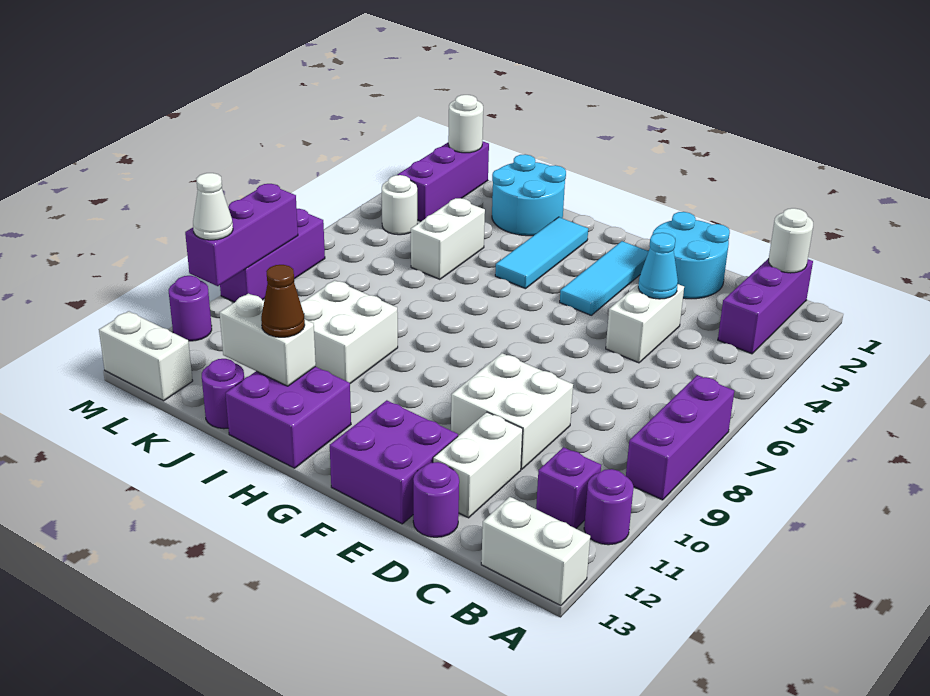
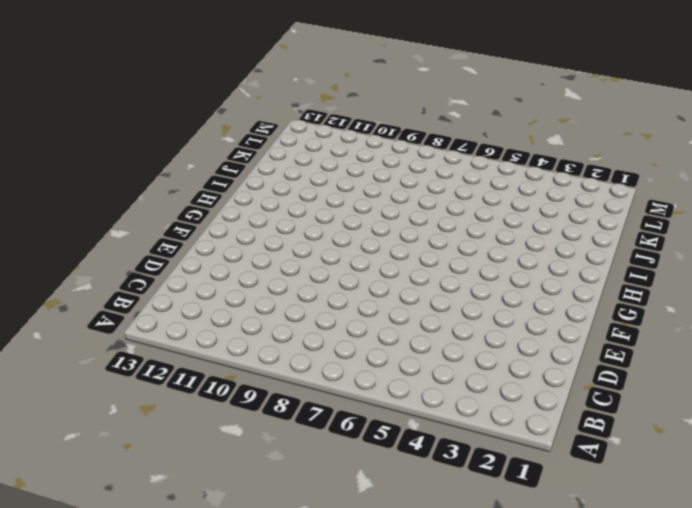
none -> purple 1x3 brick [626,375,734,500]
none -> purple 1x1 round brick [584,469,634,545]
none -> white 1x2 brick [481,497,590,606]
none -> purple 1x3 brick [718,258,813,354]

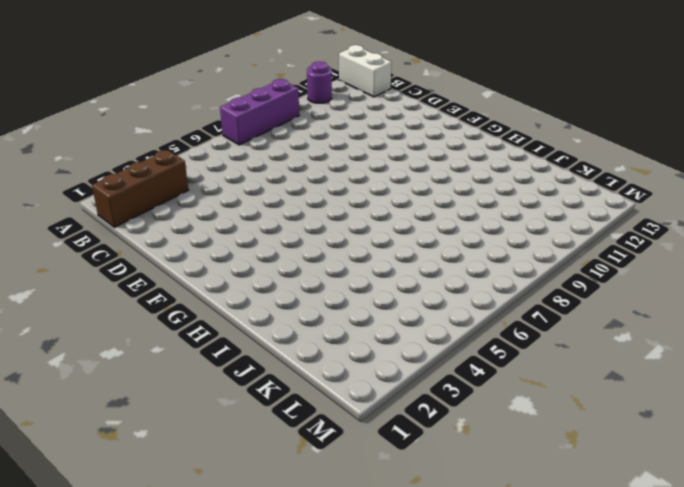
brown 1x3 brick [92,150,188,227] -> purple 1x3 brick [718,258,813,354]
none -> purple 1x1 brick [536,447,601,528]
none -> cyan 2x2 round brick [652,212,730,299]
none -> white 1x2 brick [606,284,684,363]
none -> white 2x2 brick [451,353,573,469]

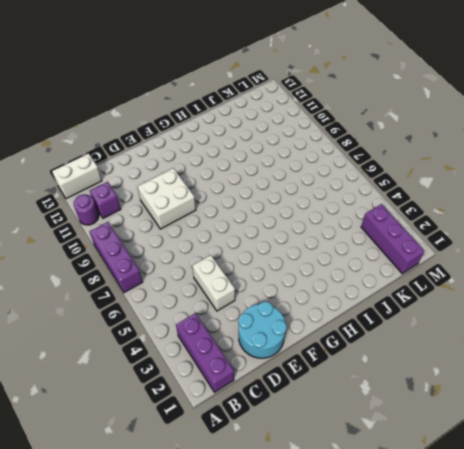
none -> white 1x2 brick [433,412,523,518]
none -> purple 1x1 round brick [413,462,459,537]
none -> purple 2x2 brick [330,400,458,524]
none -> cyan 1x3 tile [560,241,649,315]

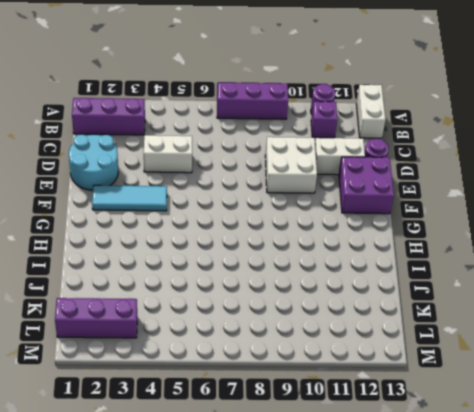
none -> cyan 1x3 tile [495,217,588,289]
none -> purple 2x2 brick [225,367,351,468]
none -> cyan 2x2 round brick [492,154,566,236]
none -> white 2x2 brick [300,280,398,383]

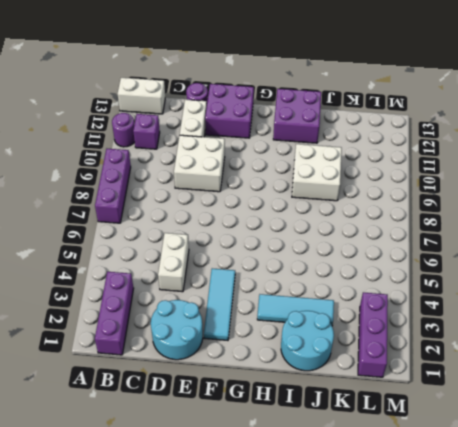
cyan 1x3 tile [257,294,334,325] -> cyan 1x3 tile turned to [495,217,588,289]
none -> white 1x2 brick [411,198,485,279]
none -> purple 1x1 round brick [202,359,244,429]
none -> white 1x1 round brick [382,175,417,235]
none -> white 1x2 brick [99,311,193,401]

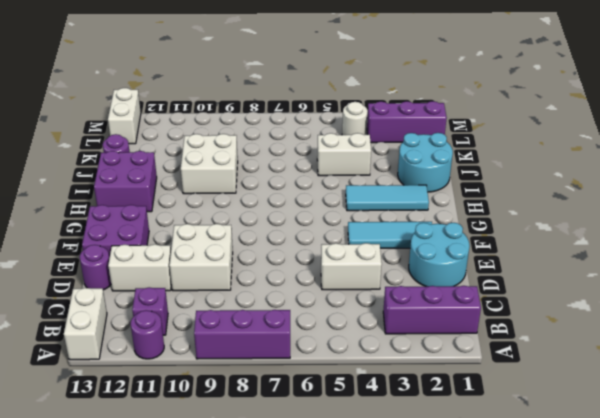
none -> purple 1x3 brick [220,209,325,302]
none -> purple 1x1 round brick [169,276,212,341]
none -> white 1x1 round brick [769,208,813,273]
none -> cyan 1x1 cone [638,233,678,299]

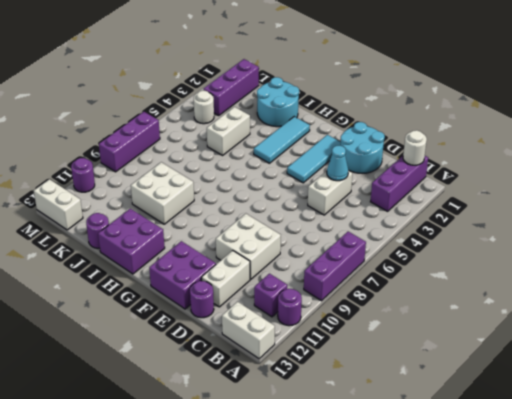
none -> white 1x2 brick [219,293,316,386]
none -> white 1x1 round brick [448,95,483,153]
none -> purple 1x3 brick [185,184,298,286]
none -> brown 1x1 cone [261,265,305,337]

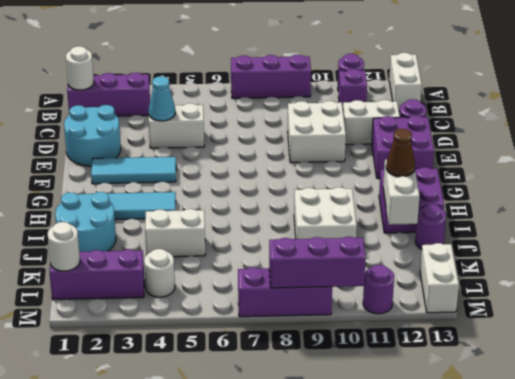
none -> white 1x1 cone [193,173,233,240]

